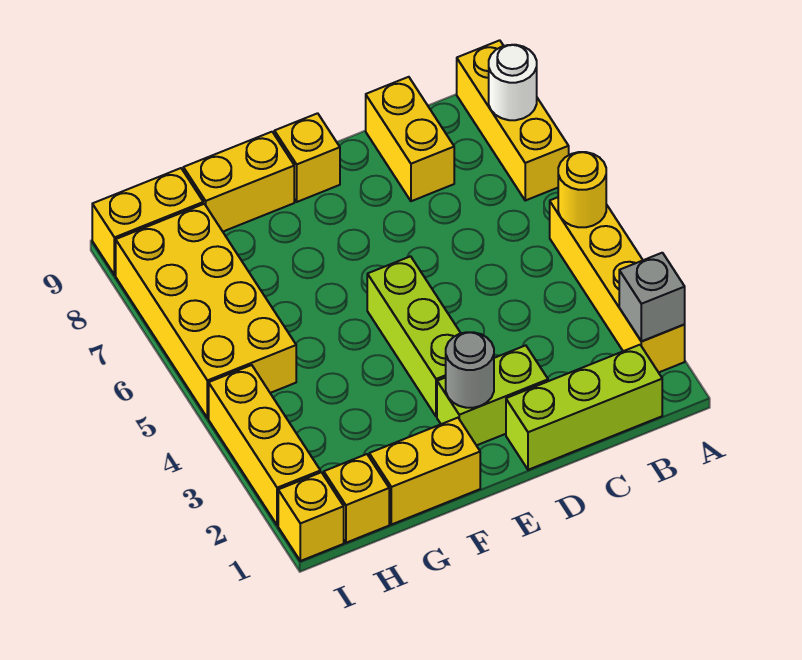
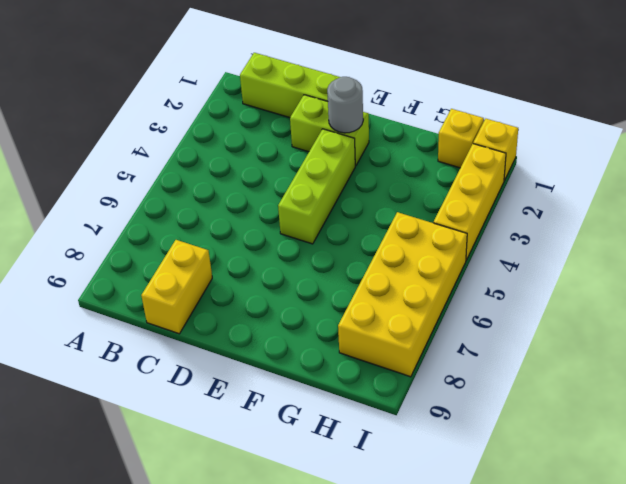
none -> yellow 1x4 brick [550,197,685,373]
none -> yellow 1x3 brick [457,40,569,200]
none -> yellow 1x1 brick [274,113,340,202]

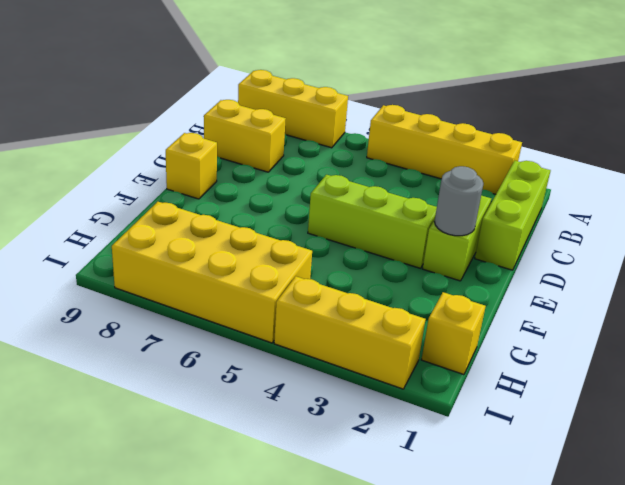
none -> yellow 1x2 brick [369,418,480,525]
none -> yellow 1x2 brick [183,132,294,232]
none -> yellow 1x2 brick [92,168,203,275]

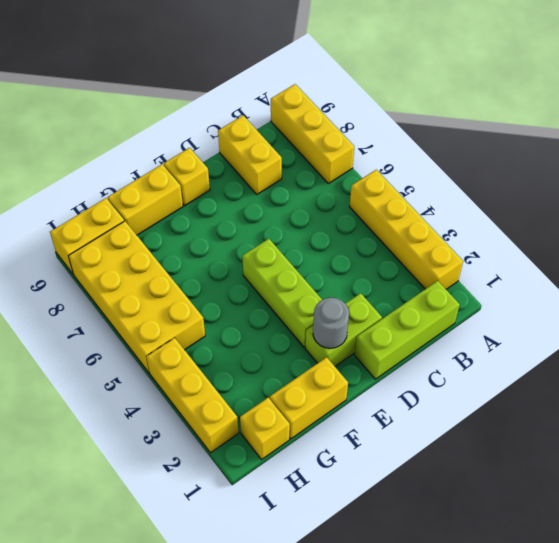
none -> yellow 1x1 brick [278,472,344,561]
none -> grey 1x1 brick [619,253,685,341]
none -> yellow 1x1 round brick [558,152,606,227]

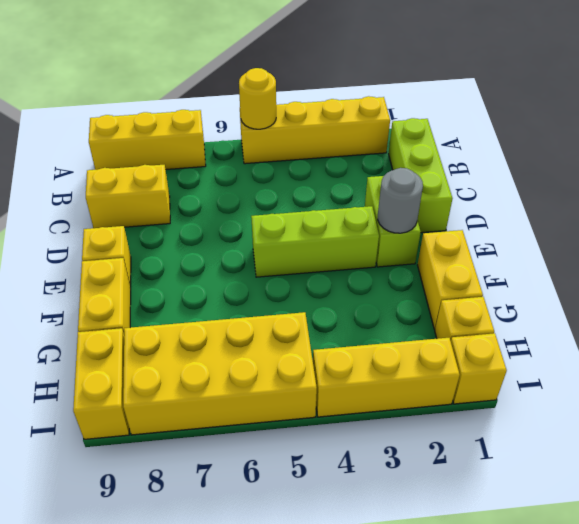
none -> grey 1x1 brick [619,253,685,341]
none -> white 1x1 round brick [489,45,537,120]

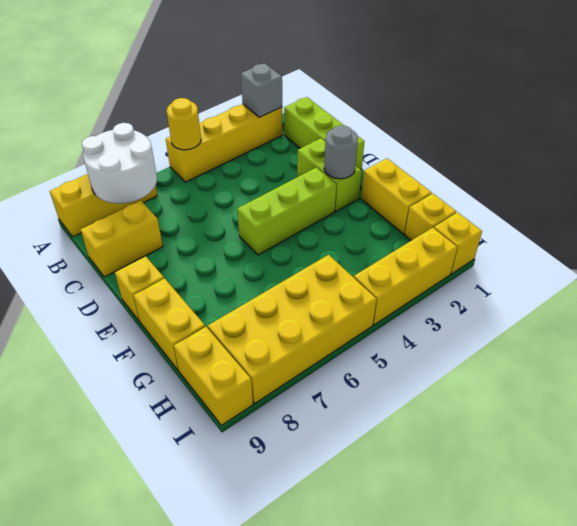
white 2x2 round brick [82,123,157,204] -> white 1x1 round brick [489,45,537,120]

